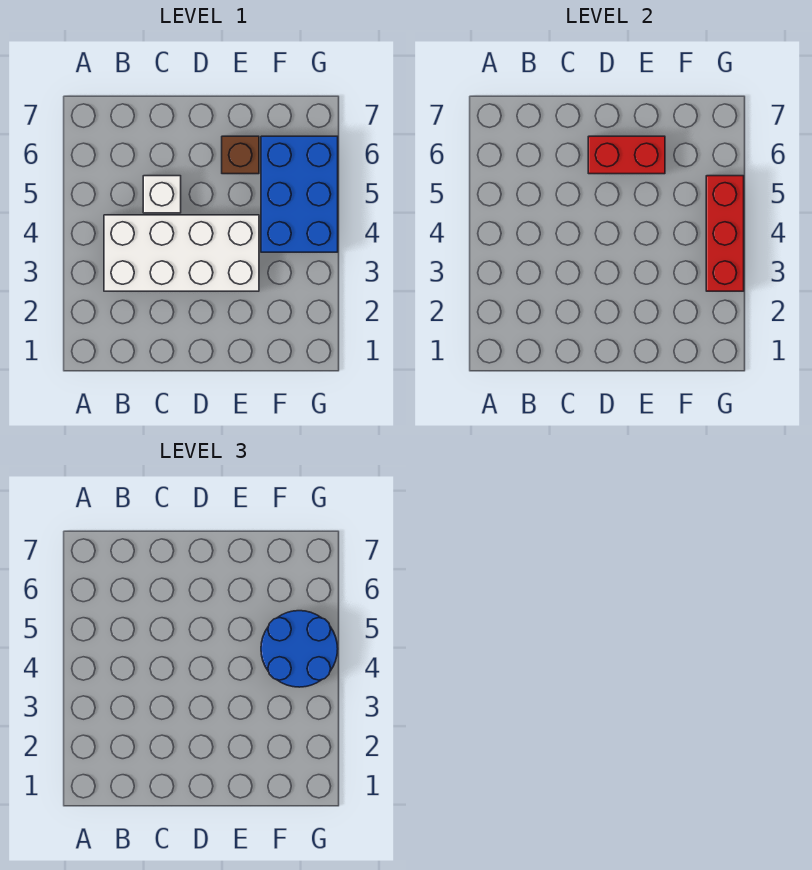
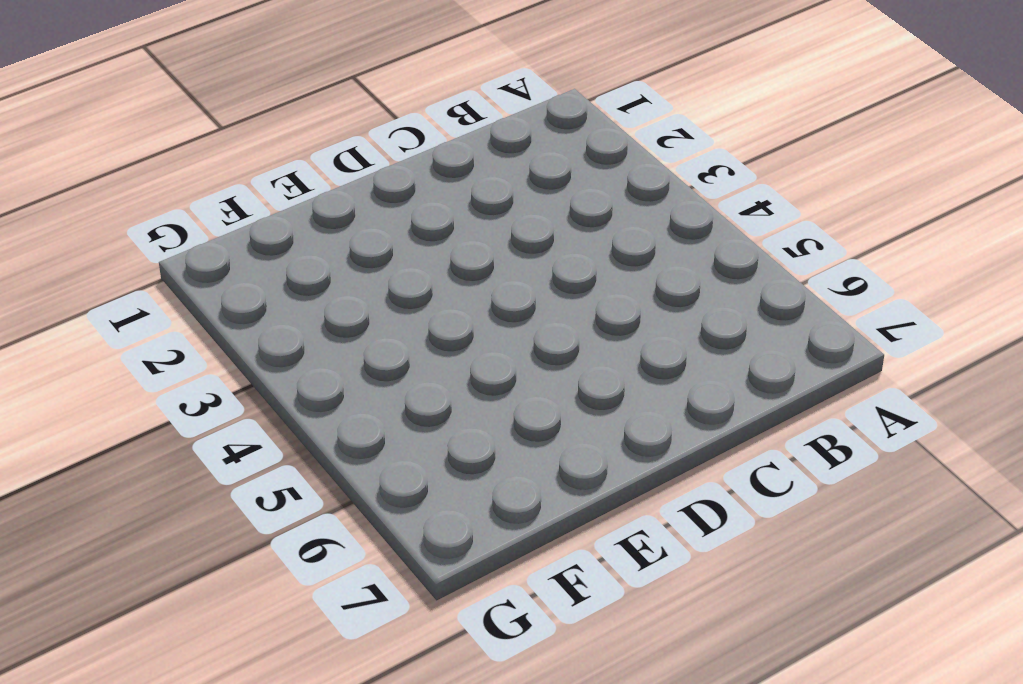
none -> white 2x4 brick [104,215,259,291]
none -> white 1x1 brick [143,176,181,213]

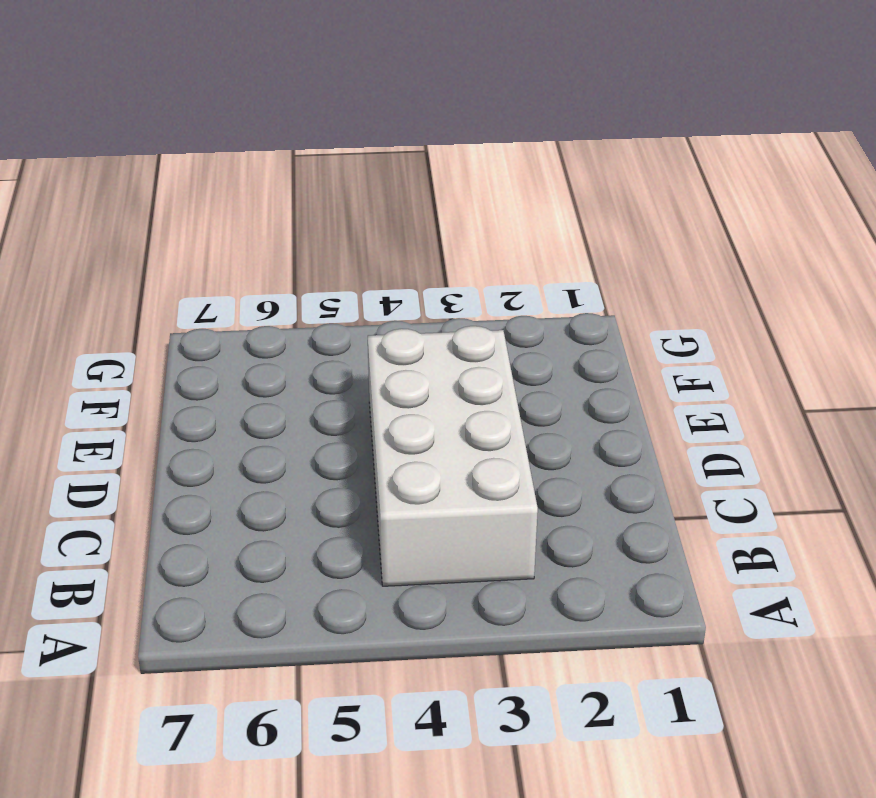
none -> white 1x1 brick [143,176,181,213]
none -> brown 1x1 brick [222,136,259,174]

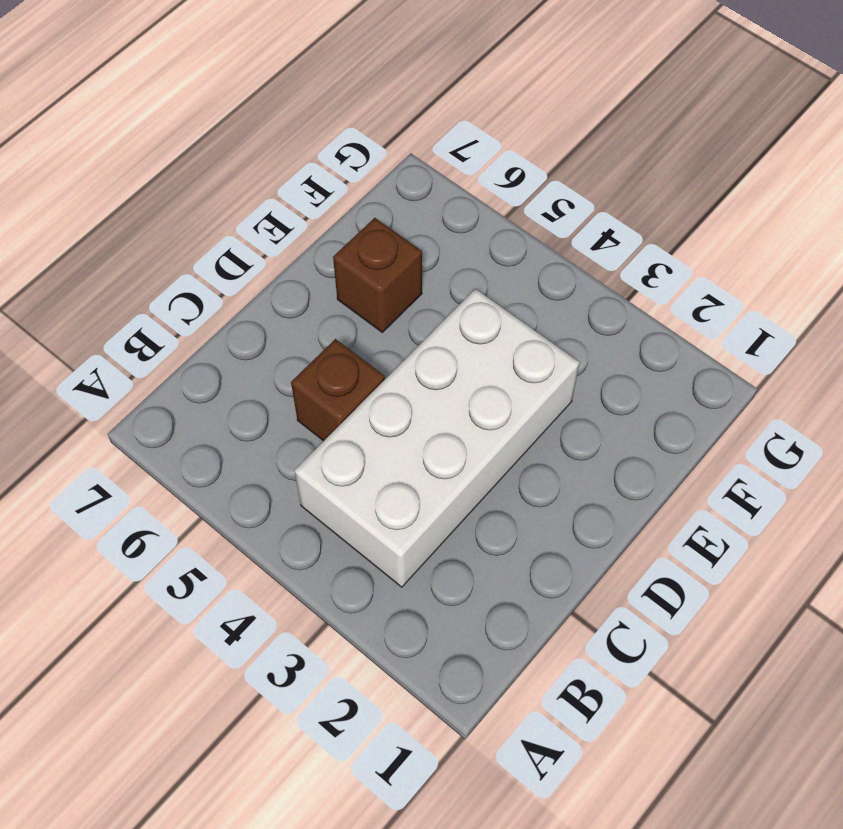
brown 1x1 brick [291,339,385,441] -> white 1x1 brick [143,176,181,213]
none -> blue 2x3 brick [261,136,338,252]
none -> red 1x2 brick [588,136,665,174]

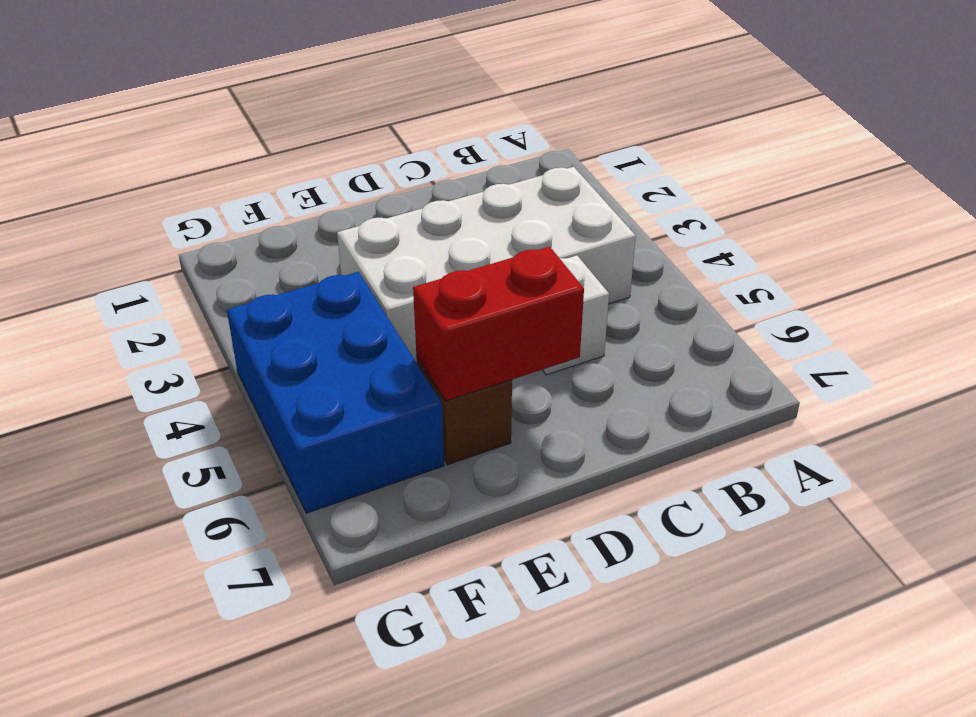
none -> red 1x3 brick [706,176,744,291]
none -> blue 2x2 round brick [261,611,338,687]

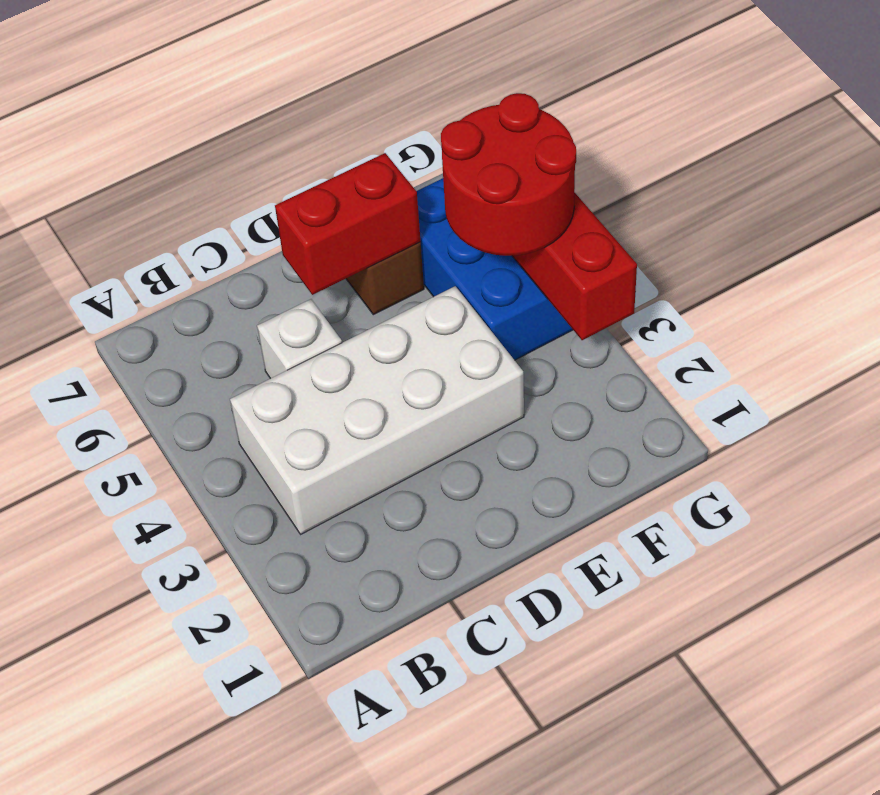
red 2x2 round brick [441,93,576,256] -> blue 2x2 round brick [261,611,338,687]

